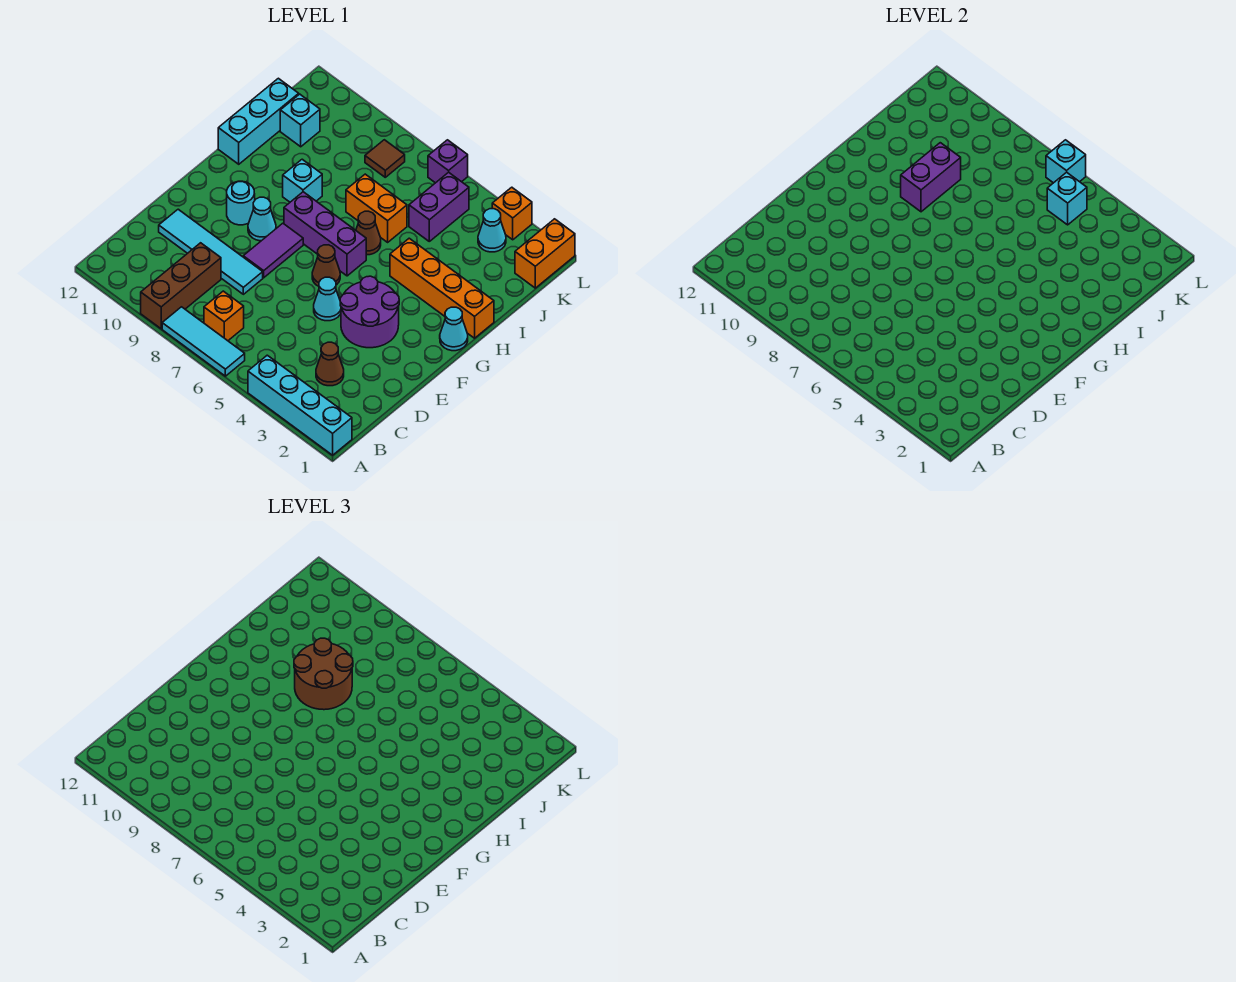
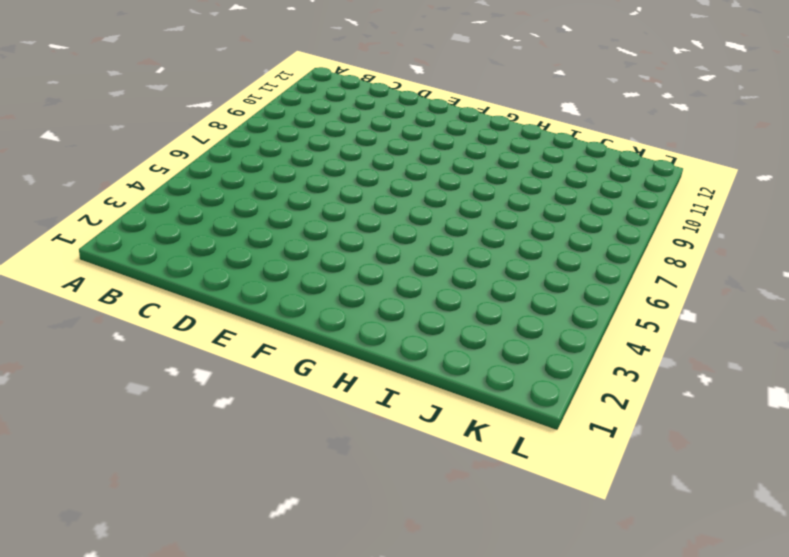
none -> cyan 1x4 brick [248,355,352,455]
none -> cyan 1x3 tile [162,307,245,376]
none -> brown 1x3 brick [141,243,221,329]
none -> orange 1x1 brick [204,291,244,341]

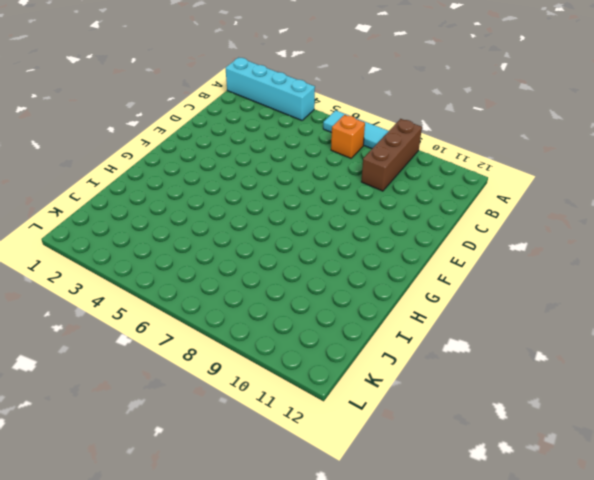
none -> brown 1x1 cone [316,342,344,386]
none -> cyan 1x4 tile [159,209,263,294]
none -> purple 2x2 round brick [340,276,399,348]
none -> cyan 1x1 cone [314,277,341,321]

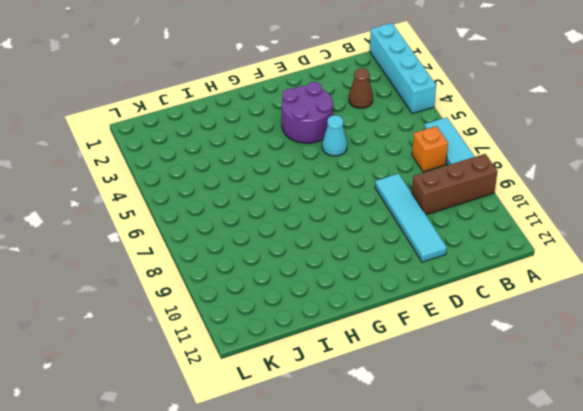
none -> purple 1x2 tile [243,223,303,278]
none -> brown 1x1 cone [312,245,340,286]
none -> cyan 1x1 cone [248,197,276,241]
none -> cyan 1x1 round brick [227,181,255,225]

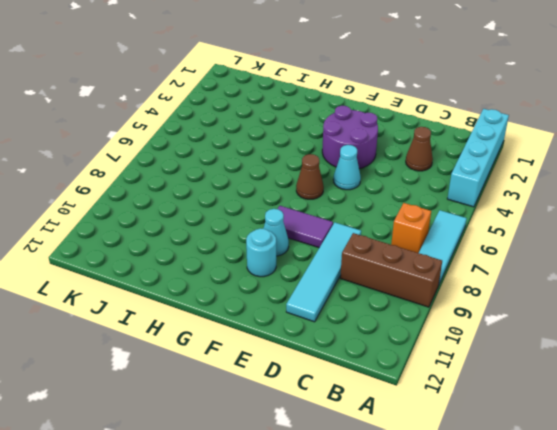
none -> cyan 1x1 cone [440,307,468,351]
none -> purple 1x3 brick [284,192,366,276]
none -> orange 1x4 brick [390,238,494,338]
none -> brown 1x1 cone [356,211,381,255]

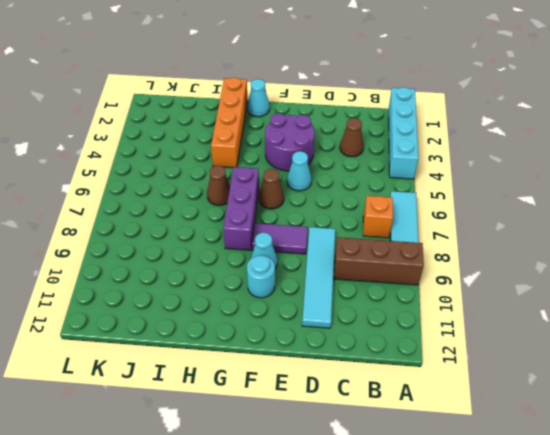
none -> cyan 1x1 brick [283,159,322,202]
none -> cyan 1x3 brick [218,78,299,164]
none -> orange 1x2 brick [346,174,407,242]
none -> purple 1x2 brick [409,172,469,241]

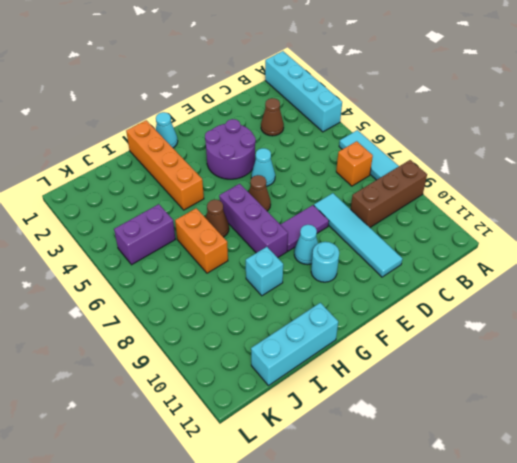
none -> cyan 1x1 brick [280,94,320,147]
none -> orange 1x2 brick [515,219,575,288]
none -> cyan 1x1 cone [478,209,506,252]
none -> brown 1x1 tile [365,140,405,177]

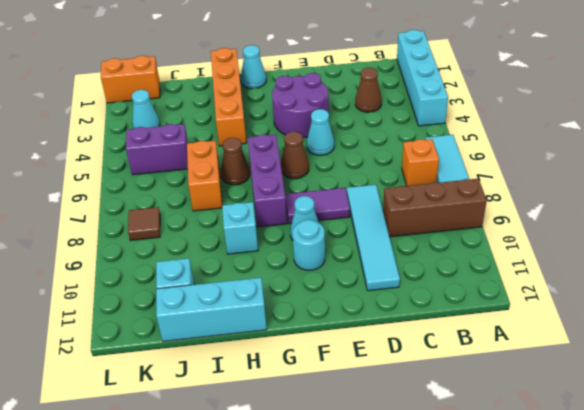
none -> orange 1x1 brick [492,187,532,240]
none -> purple 1x1 brick [428,140,468,183]
none -> purple 1x2 brick [901,143,961,212]
none -> cyan 1x1 brick [1047,172,1087,225]

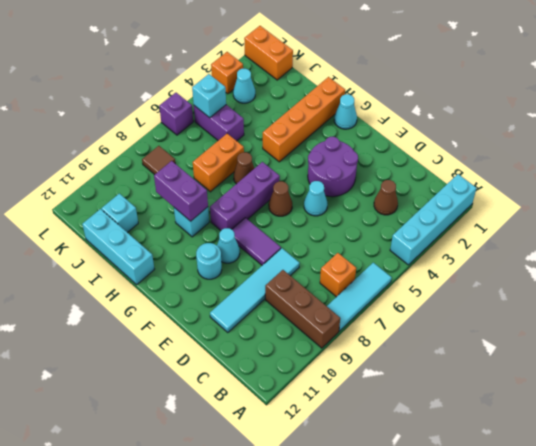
none -> cyan 1x1 brick [1046,140,1086,183]
none -> brown 2x2 round brick [294,638,353,710]

